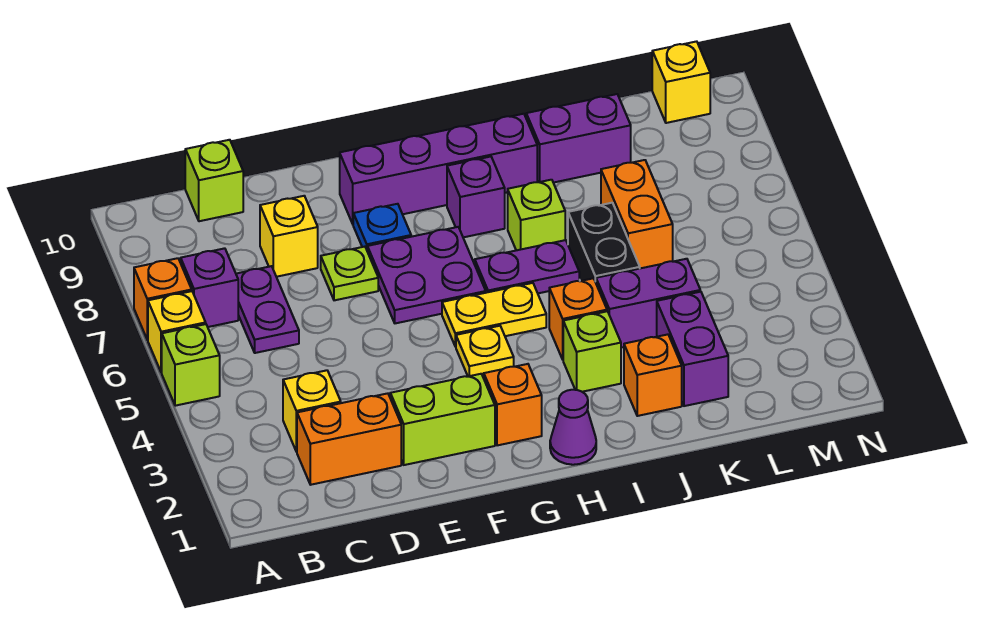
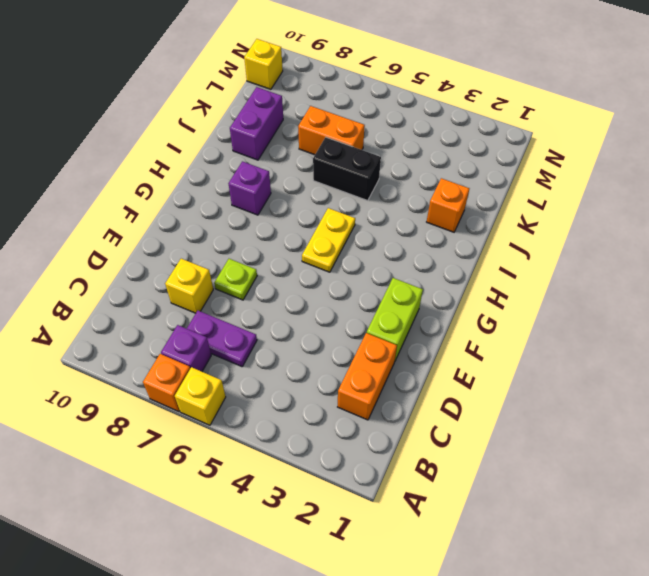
none -> lime 1x1 brick [162,324,220,406]
none -> yellow 1x1 brick [283,370,341,452]
none -> lime 1x1 brick [185,140,243,221]
none -> purple 2x2 plate [367,227,486,323]

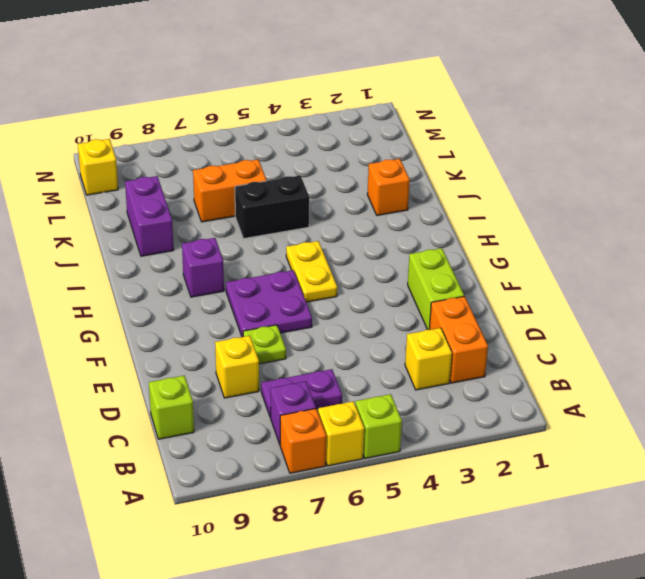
none -> blue 1x1 plate [353,204,411,249]
none -> purple 1x4 brick [340,114,537,224]
none -> orange 1x1 brick [484,364,542,445]
none -> yellow 1x1 plate [456,326,514,377]

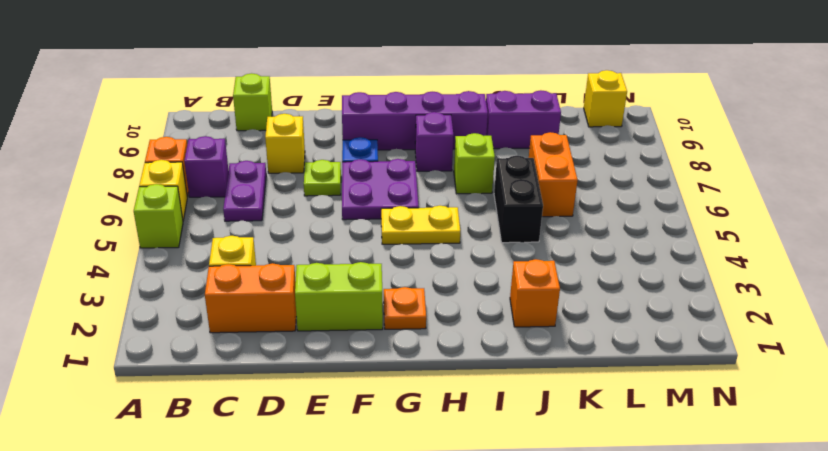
orange 1x1 plate [384,287,426,329] -> orange 1x1 brick [484,364,542,445]
none -> yellow 1x1 plate [456,326,514,377]
none -> purple 1x1 cone [550,390,596,465]
none -> purple 1x2 plate [475,240,579,293]
none -> lime 1x1 brick [563,311,621,392]

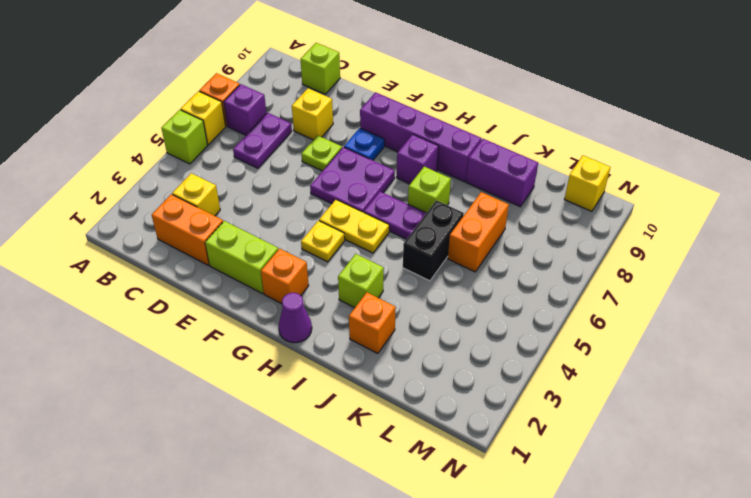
none -> orange 1x1 brick [549,278,607,359]
none -> purple 1x2 brick [596,259,700,348]
none -> purple 1x2 brick [657,292,728,406]

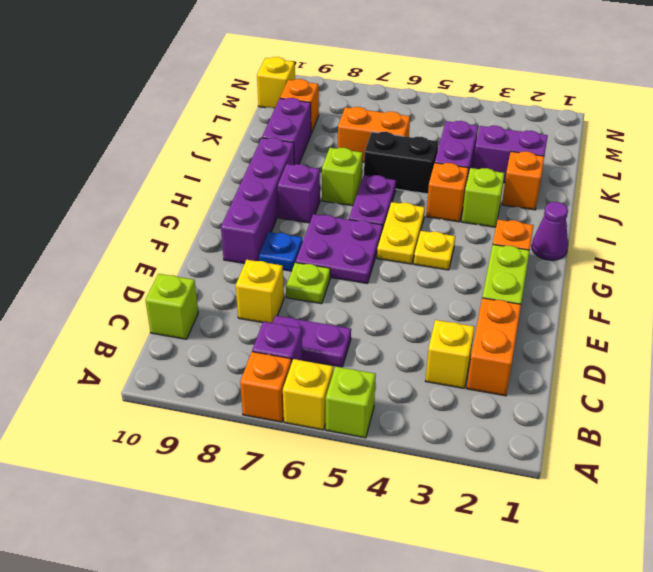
orange 1x1 brick [280,79,319,133] -> none

